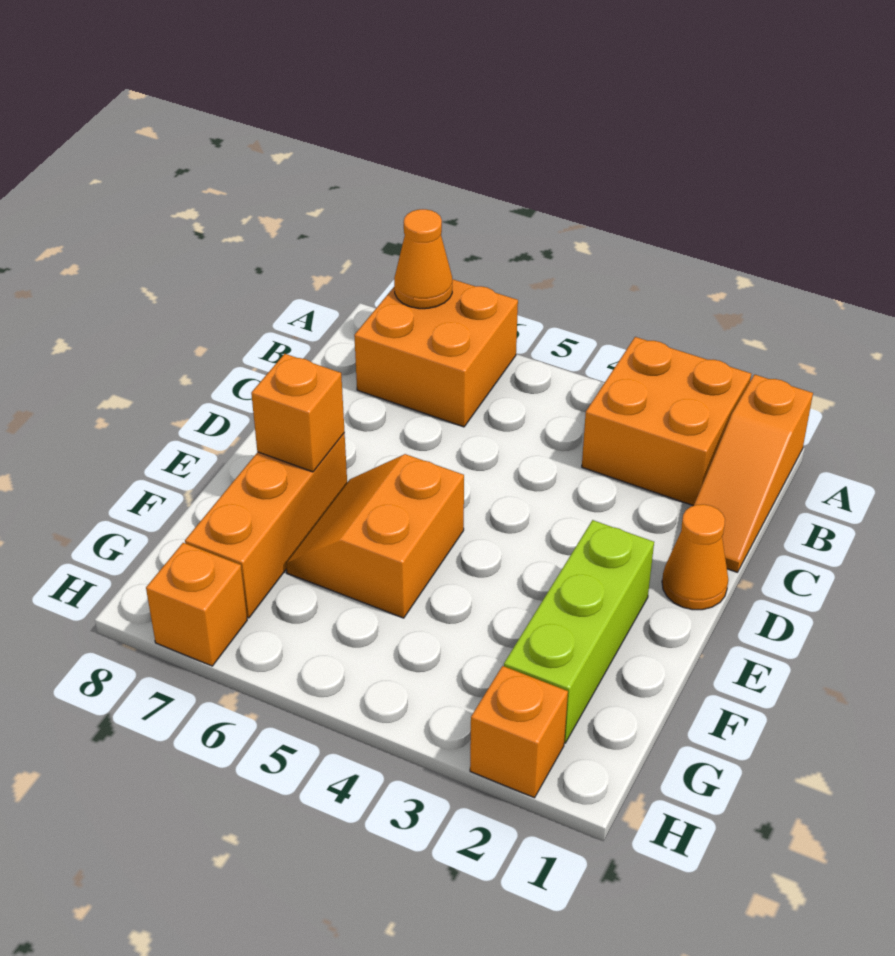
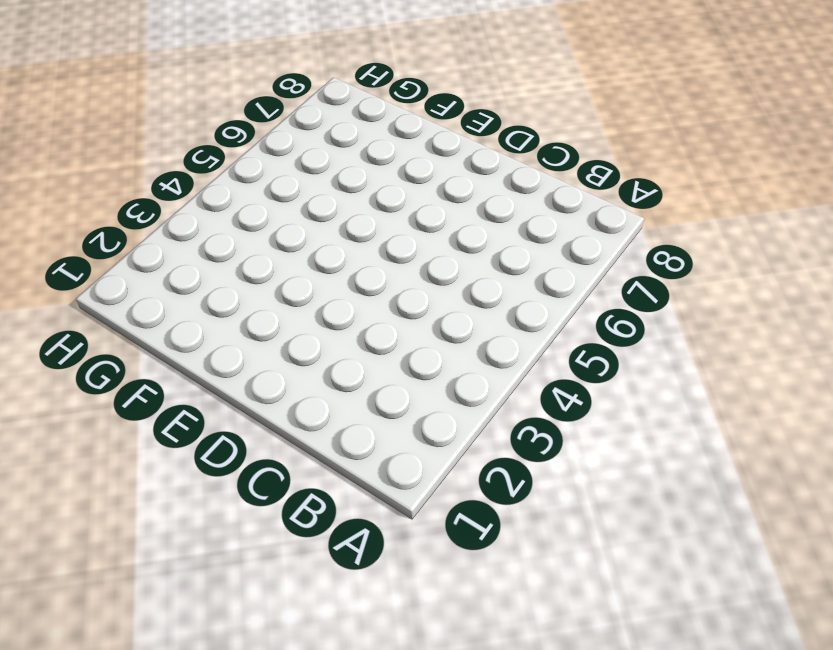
none -> orange 1x3 slope [694,375,813,572]
none -> orange 2x2 brick [582,337,751,506]

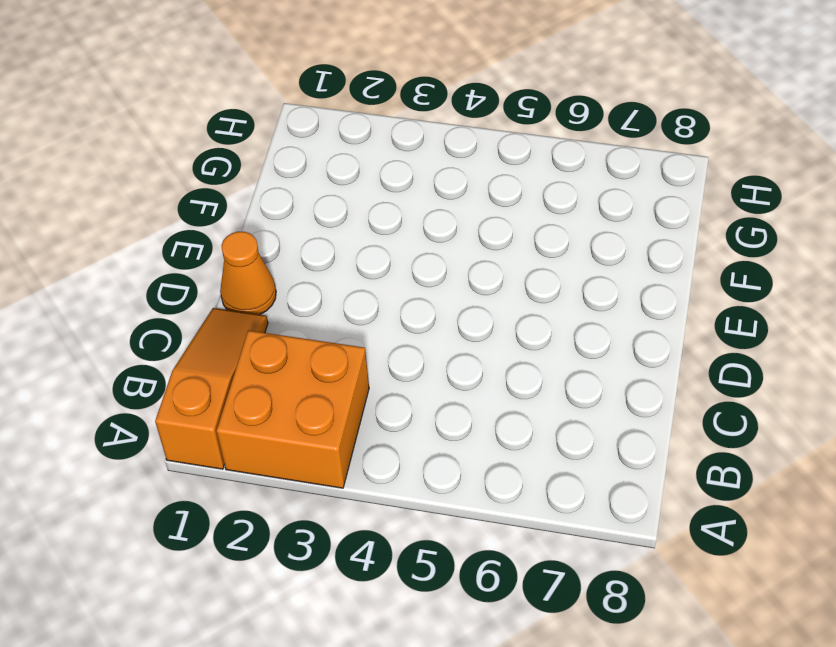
none -> orange 2x2 brick [354,279,518,427]
none -> lime 1x3 brick [504,520,654,743]

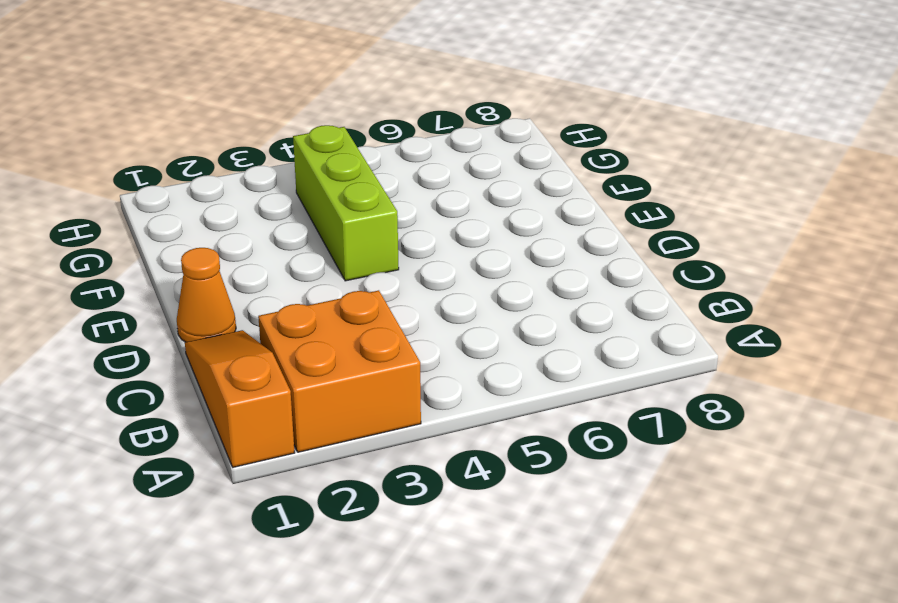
lime 1x3 brick [293,125,399,281] -> lime 1x3 brick moved to [504,520,654,743]
none -> orange 2x2 brick [354,279,518,427]
none -> orange 2x2 slope [286,454,464,618]

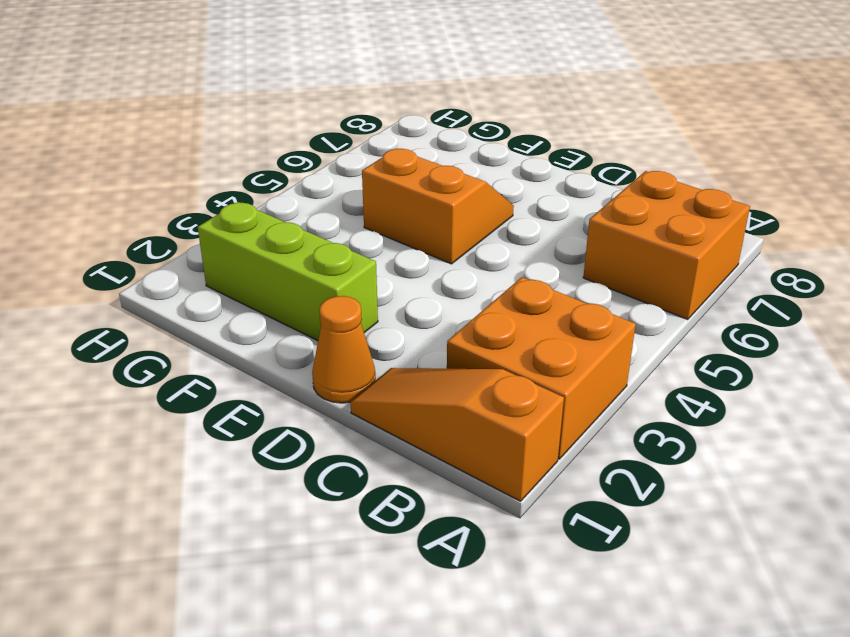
none -> orange 1x3 brick [185,433,347,618]
none -> orange 1x1 brick [470,666,568,798]

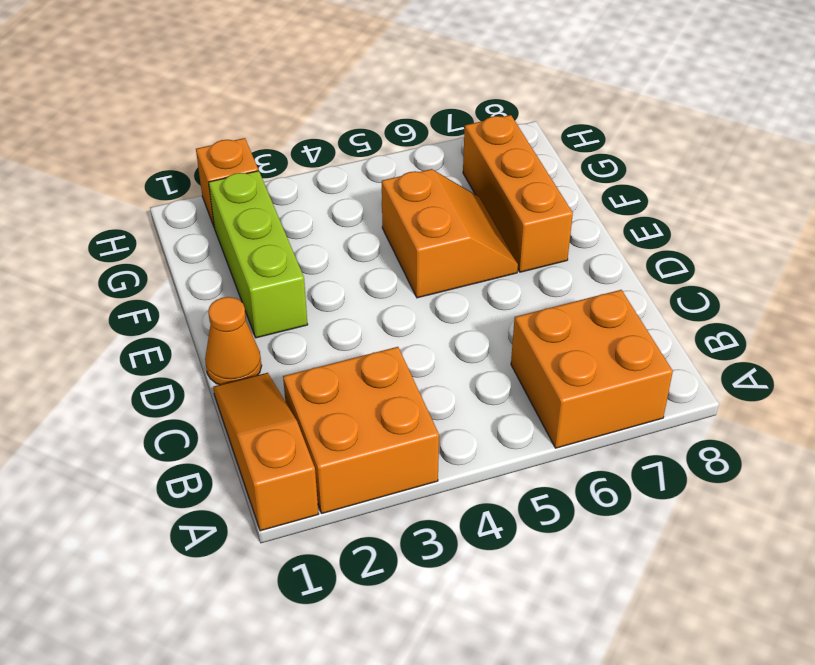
none -> orange 1x1 brick [146,543,247,666]
none -> orange 1x1 cone [394,209,452,309]

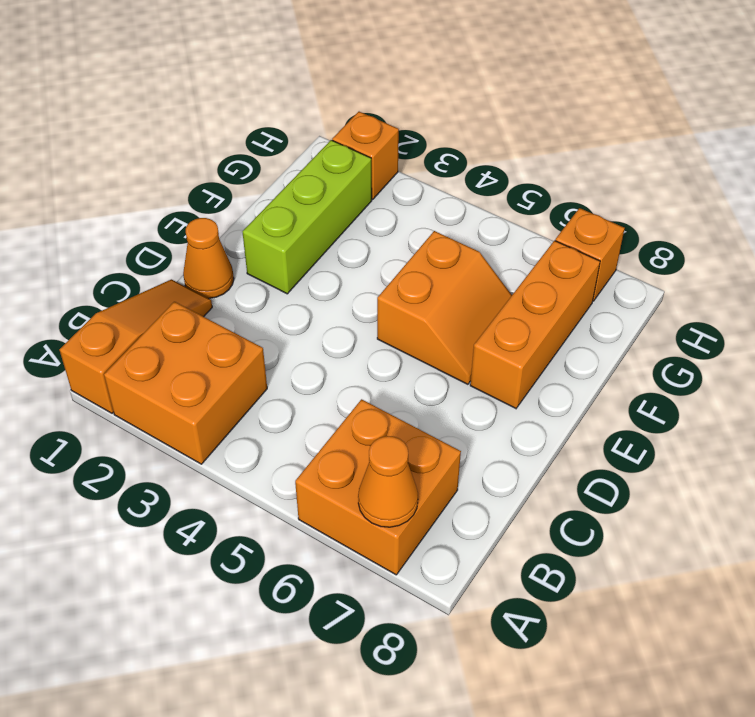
none -> orange 1x1 brick [251,354,345,472]

